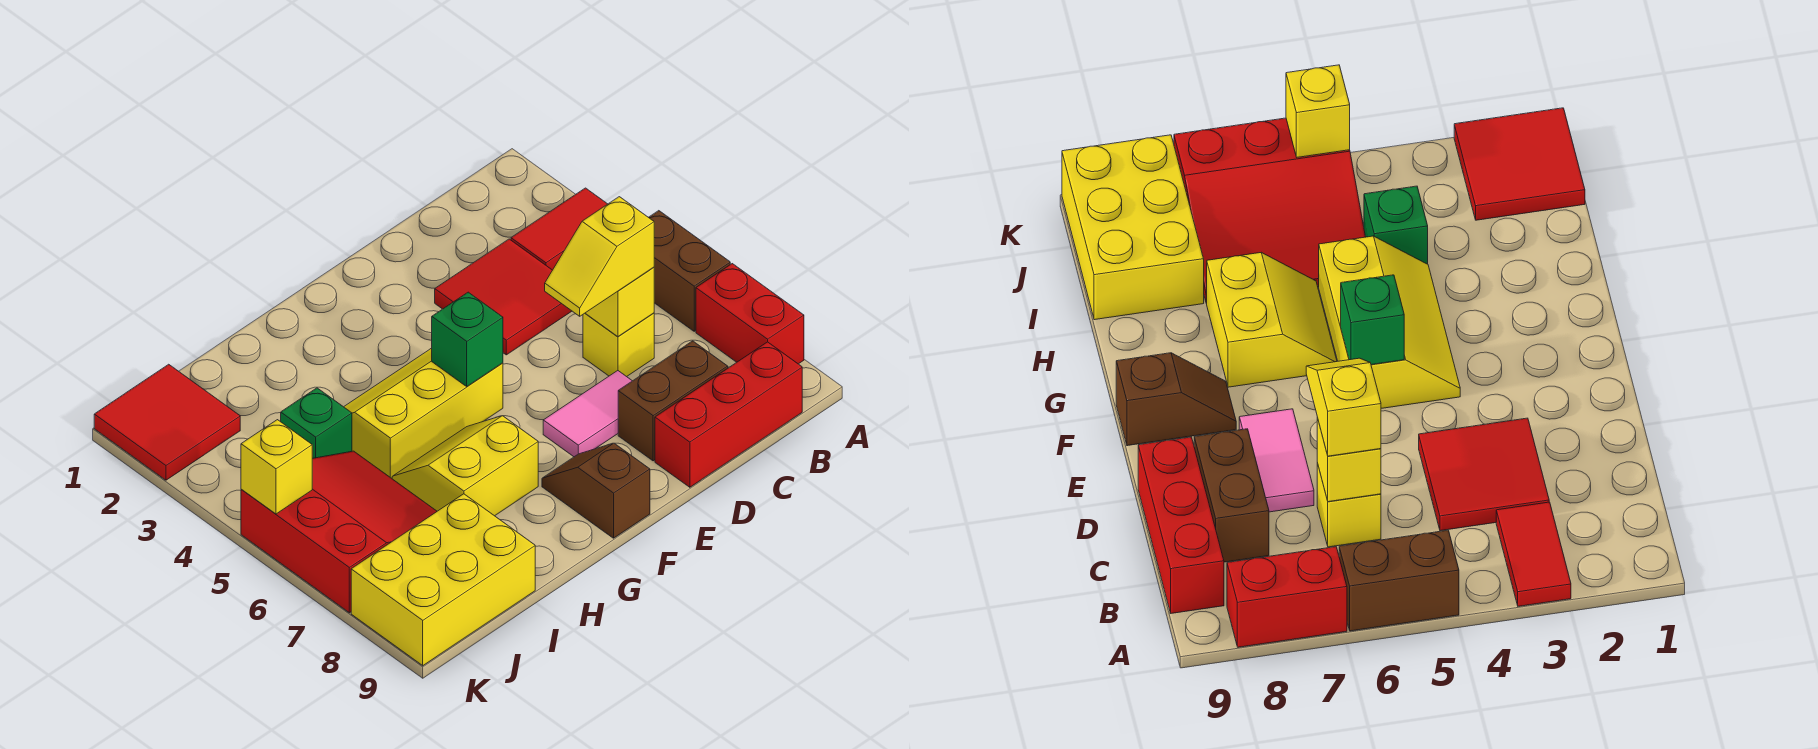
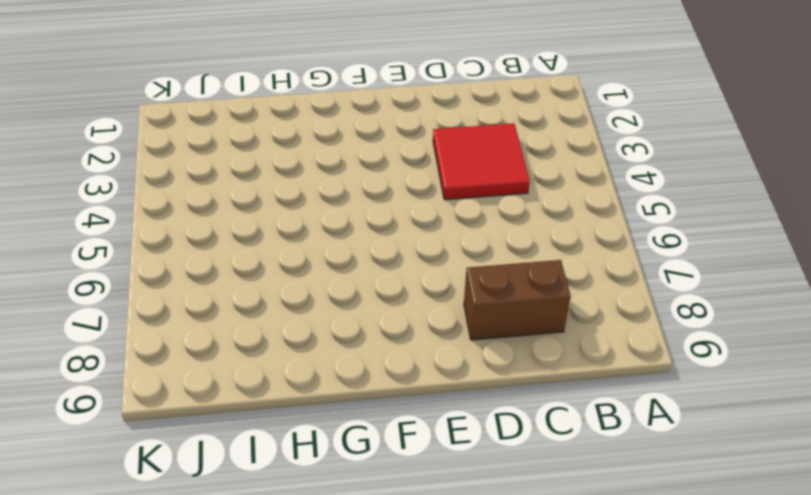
none -> red 1x2 tile [511,188,607,270]
none -> brown 1x2 brick [649,211,730,331]
none -> red 1x2 brick [696,264,804,364]

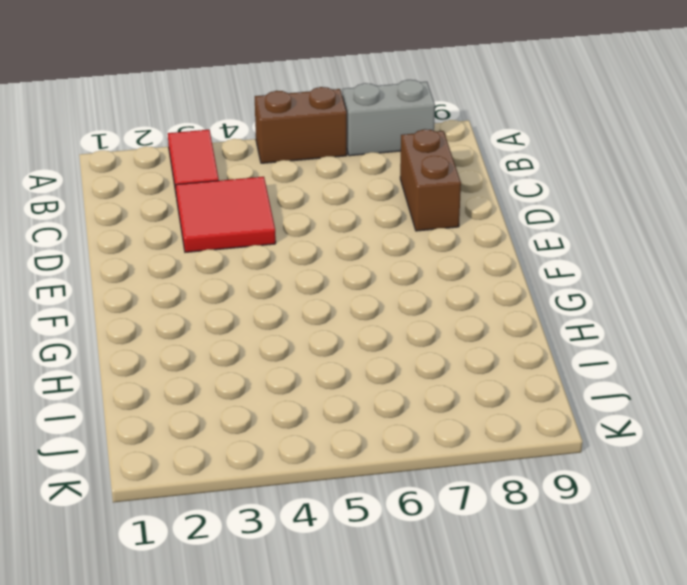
grey 1x2 brick [342,80,435,156] -> red 1x2 brick [696,264,804,364]
none -> red 1x3 brick [655,342,802,487]
none -> yellow 1x1 brick [583,313,654,377]
none -> pink 1x2 tile [543,371,632,457]

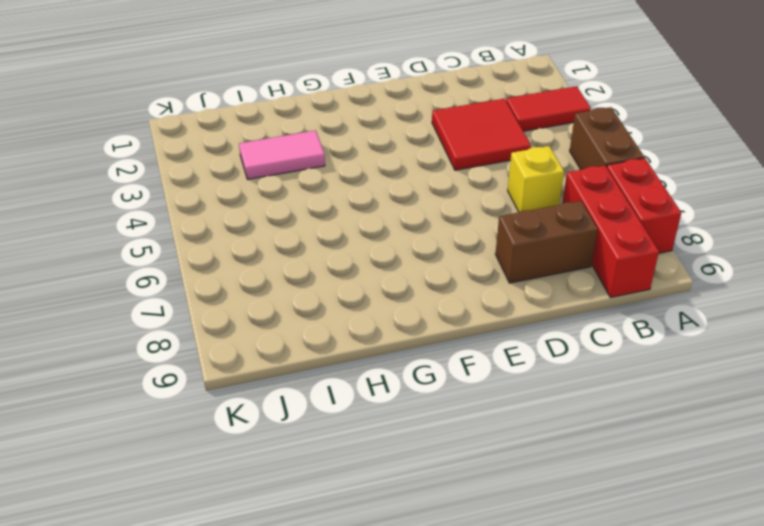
red 1x3 brick [562,165,659,298] -> red 1x3 brick turned to [655,342,802,487]
pink 1x2 tile [239,130,325,179] -> pink 1x2 tile moved to [543,371,632,457]
none -> yellow 2x3 slope [344,348,503,478]
none -> brown 1x2 slope [542,443,650,538]
none -> yellow 2x2 slope [392,416,538,516]

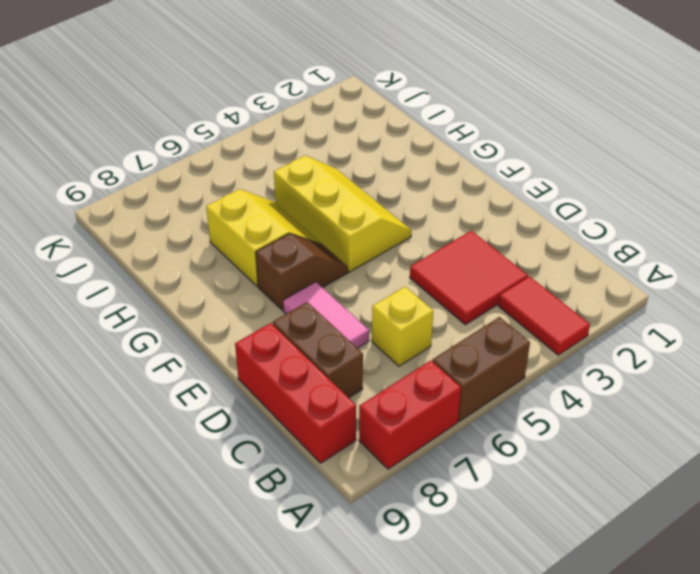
brown 1x2 slope [256,233,348,310] -> brown 1x2 slope moved to [542,443,650,538]
none -> green 1x1 brick [281,388,352,458]
none -> red 3x3 slope [241,451,437,613]
none -> yellow 2x3 brick [351,494,535,666]

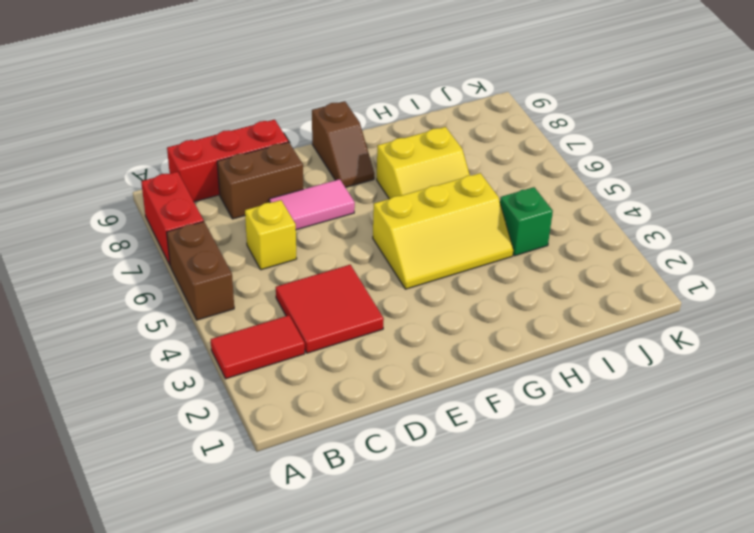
none -> red 3x3 slope [241,451,437,613]
none -> yellow 2x3 brick [351,494,535,666]
none -> red 2x2 tile [94,364,240,480]

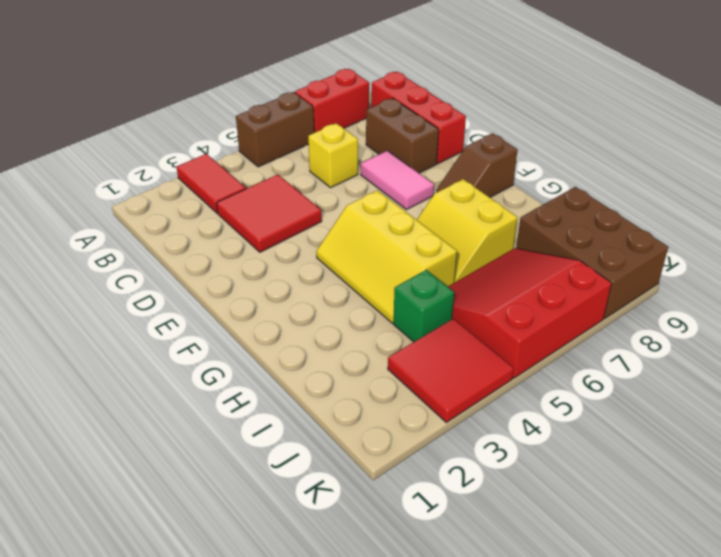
brown 2x3 brick [516,187,668,319] -> yellow 2x3 brick [351,494,535,666]
red 2x2 tile [388,319,514,422] -> red 2x2 tile moved to [94,364,240,480]
none -> yellow 1x1 brick [586,267,654,337]
none -> green 1x1 brick [432,292,503,386]
none -> yellow 1x1 brick [241,420,312,514]

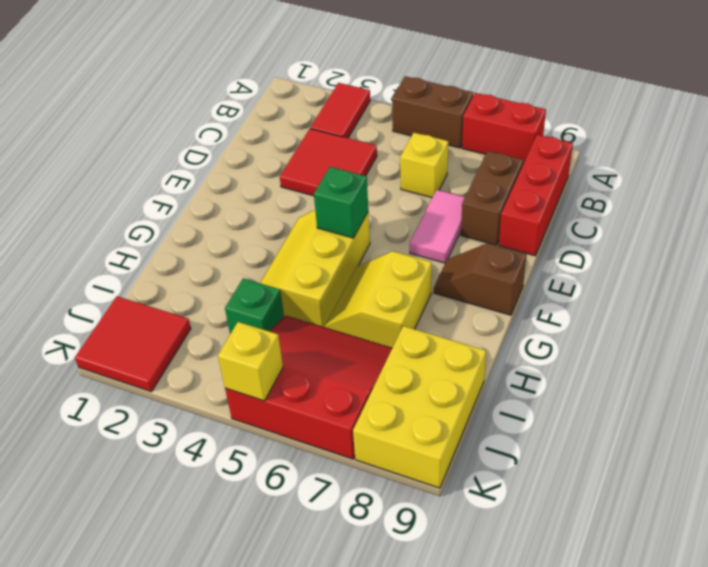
none -> yellow 1x1 brick [586,267,654,337]
none -> yellow 1x2 slope [545,197,654,316]

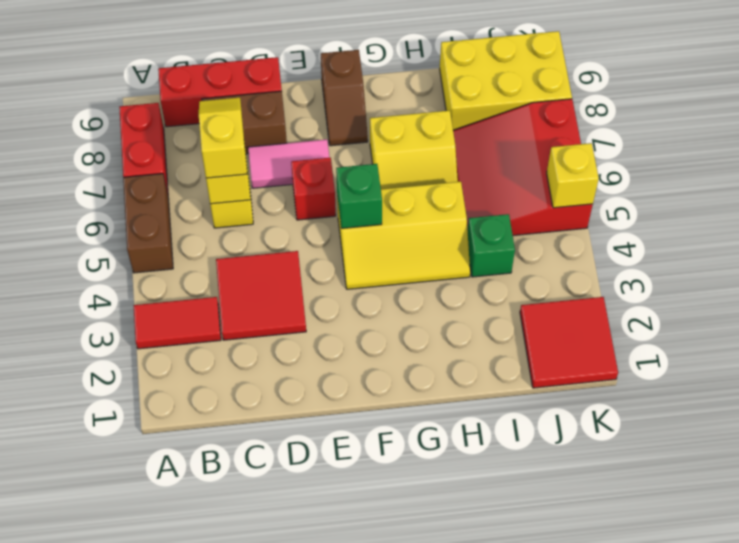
yellow 1x2 slope [199,98,247,178] -> yellow 1x2 slope turned to [545,197,654,316]
red 1x1 brick [291,158,336,220] -> none

